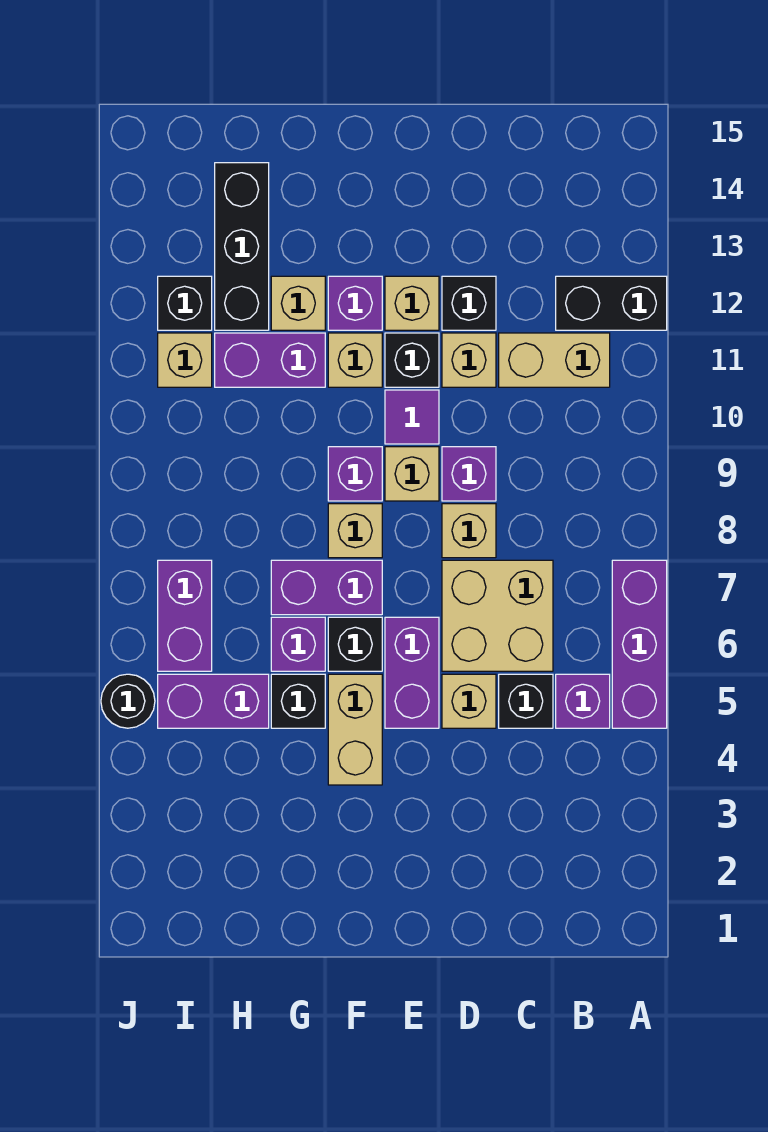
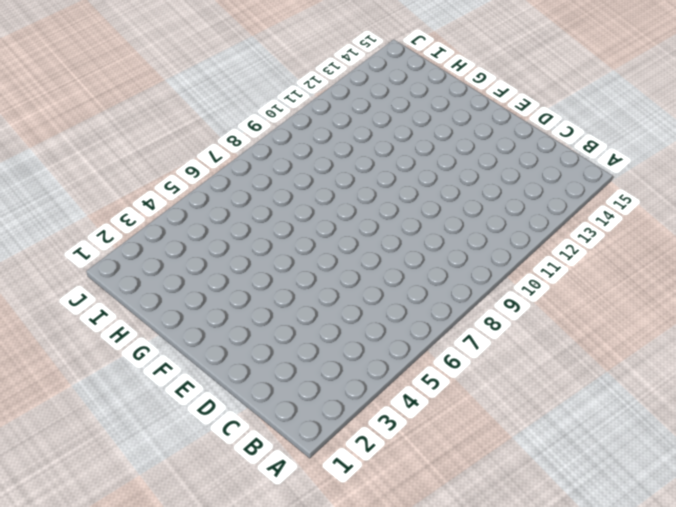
none -> purple 1x3 brick [612,560,667,728]
none -> black 1x2 brick [556,276,667,330]
none -> purple 1x1 brick [556,674,610,728]
none -> tan 1x2 brick [499,333,610,387]

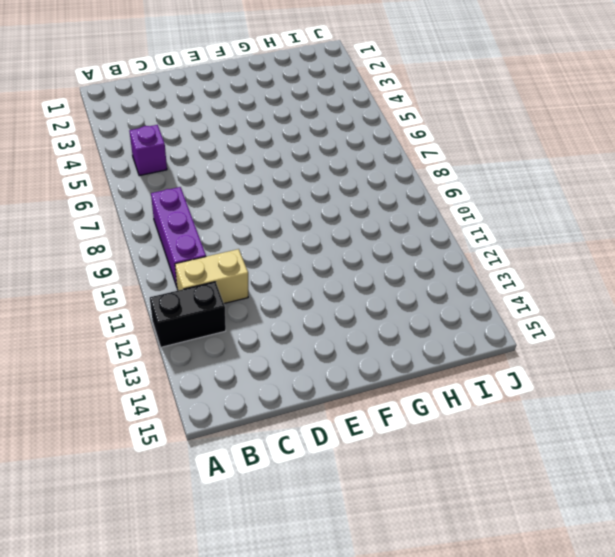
purple 1x3 brick [151,187,206,286] -> purple 1x3 brick moved to [612,560,667,728]
none -> black 1x1 brick [499,674,553,728]
none -> tan 2x2 brick [442,560,553,671]
none -> tan 1x1 brick [442,674,496,728]
none -> tan 1x1 brick [442,504,496,558]

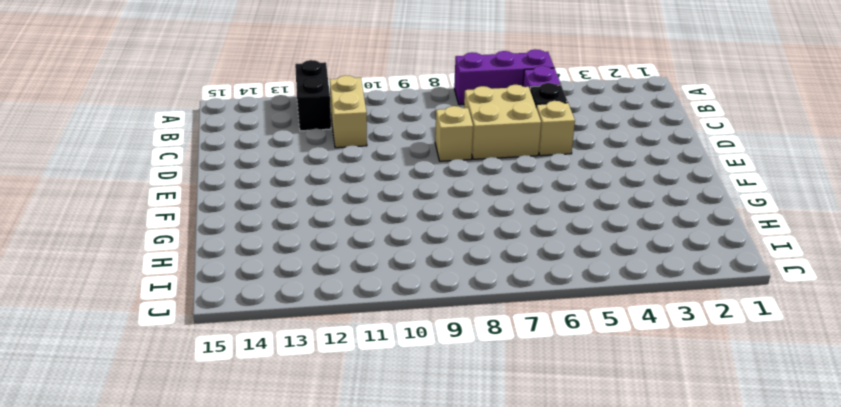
none -> purple 1x1 brick [442,447,496,501]
none -> tan 1x1 brick [442,333,496,387]
none -> black 1x1 brick [442,276,496,330]
none -> purple 1x2 brick [385,617,439,728]

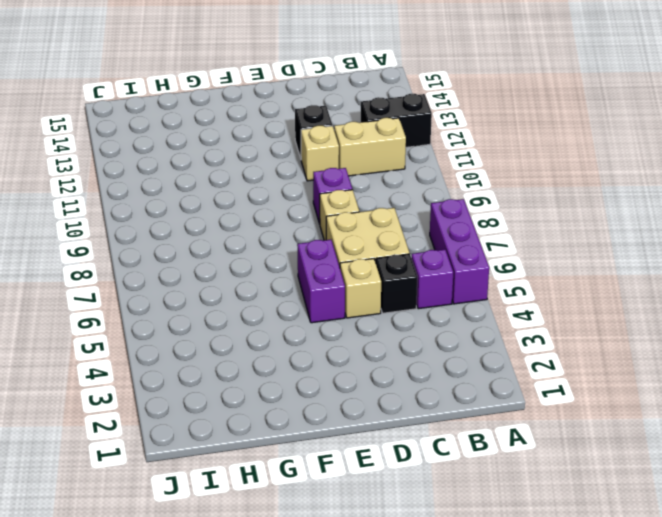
none -> tan 1x1 brick [385,447,439,501]
none -> purple 1x1 tile [385,390,439,444]
none -> black 1x1 brick [385,333,439,387]
none -> tan 1x1 brick [385,276,439,330]

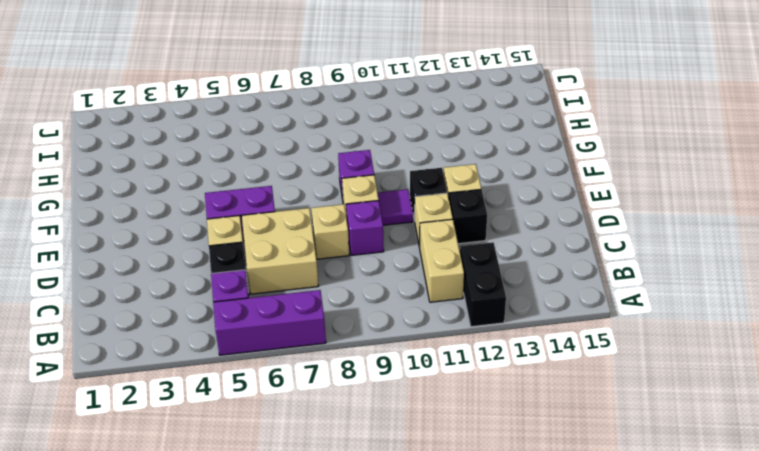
none -> tan 1x2 brick [328,674,382,785]
none -> black 1x1 brick [328,617,382,671]
none -> purple 1x2 brick [271,560,382,615]
none -> tan 1x1 brick [328,504,382,558]

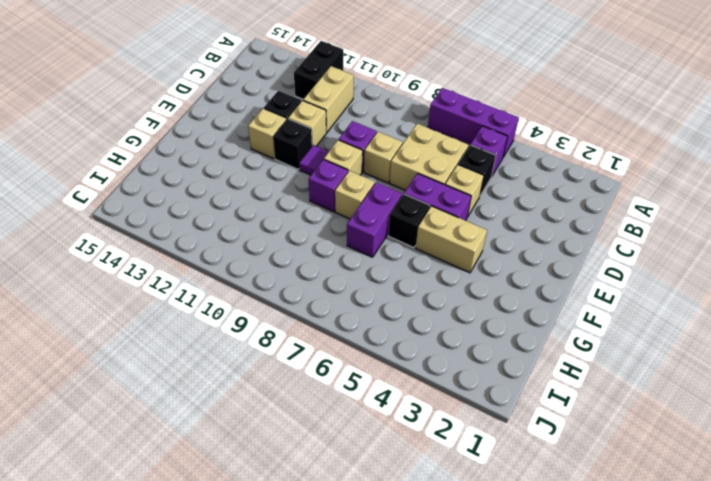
none -> tan 1x1 brick [328,333,382,387]
none -> purple 1x1 brick [328,276,382,330]
none -> black 1x1 brick [271,674,325,728]
none -> purple 1x1 brick [271,617,325,671]

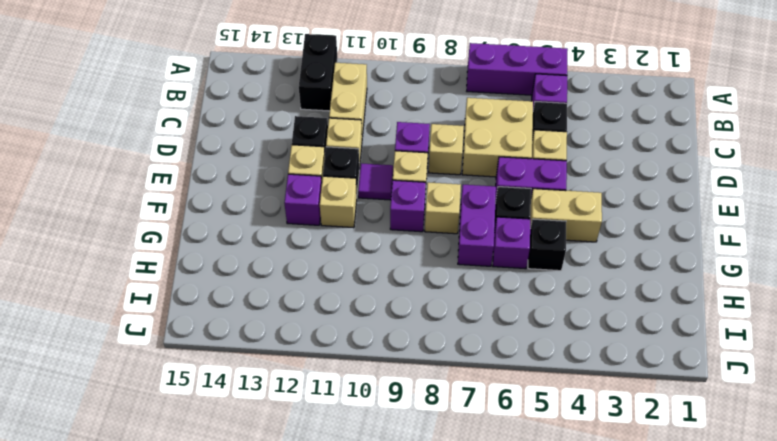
none -> purple 1x2 brick [215,333,325,387]
none -> tan 1x1 brick [271,276,325,330]
none -> purple 1x2 brick [158,674,269,728]
none -> black 1x3 brick [215,163,269,330]

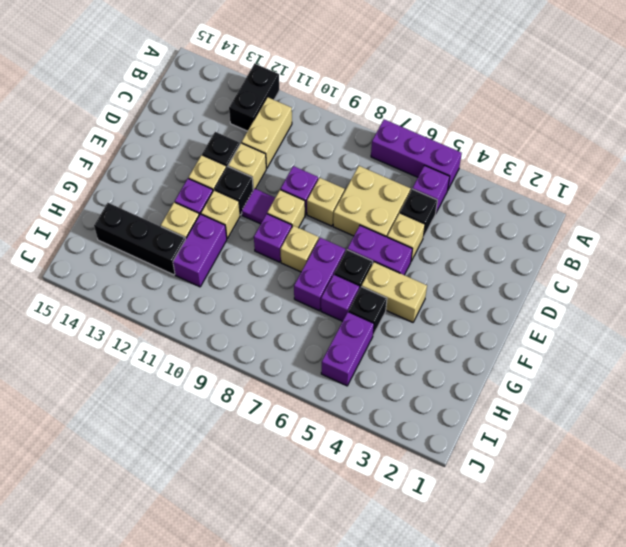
none -> purple 1x2 brick [158,560,212,671]
none -> tan 1x1 brick [158,333,212,387]
none -> black 1x1 brick [158,276,212,330]
none -> black 1x1 round brick [101,674,155,728]

